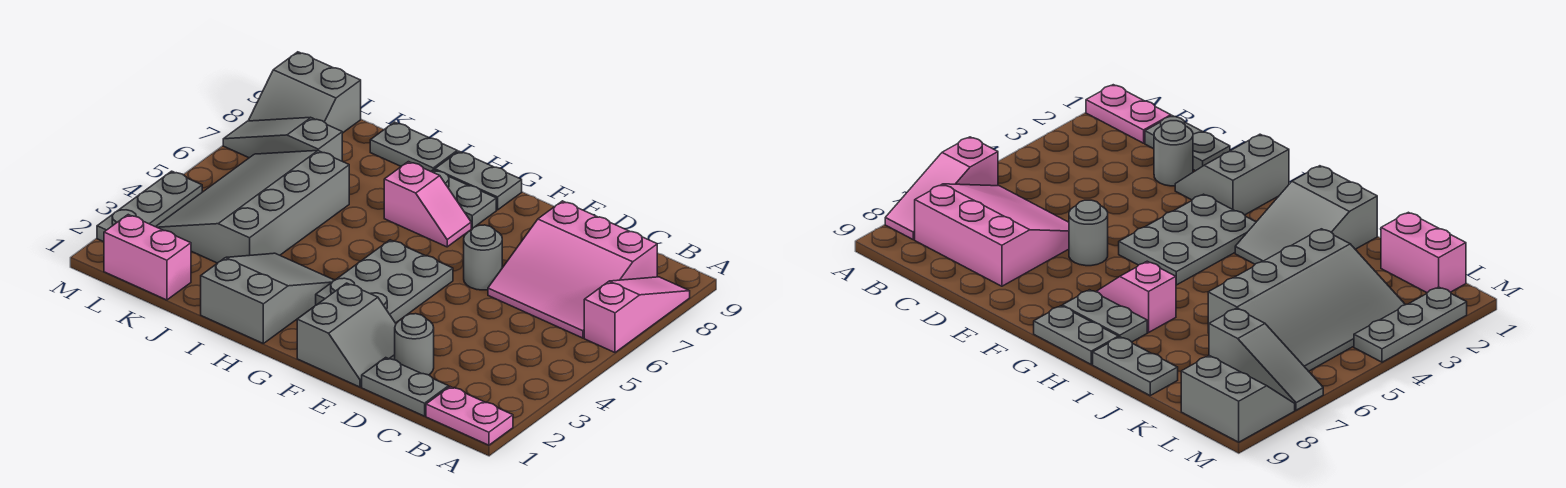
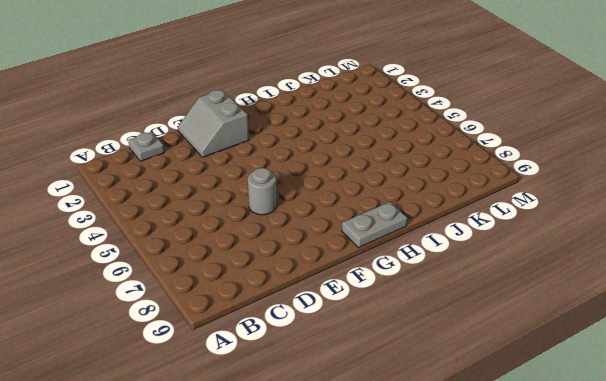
grey 1x1 plate [128,132,164,161] -> grey 1x2 plate [362,358,449,416]
none -> pink 1x2 plate [426,387,513,445]
none -> pink 1x3 slope [584,277,690,353]
none -> pink 3x3 slope [488,201,657,338]

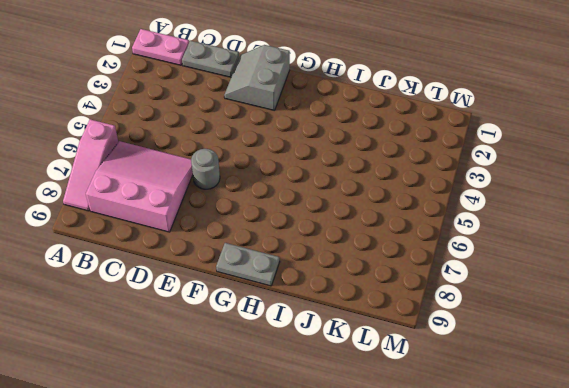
none -> grey 1x1 round brick [395,314,434,375]
none -> grey 2x3 plate [316,240,453,323]
none -> pink 1x2 slope [384,162,471,247]

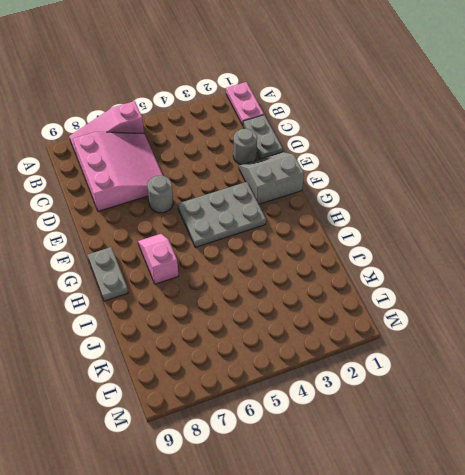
none -> grey 1x2 plate [431,170,496,229]
none -> grey 2x3 slope [201,253,334,343]
none -> grey 1x2 plate [370,122,457,171]

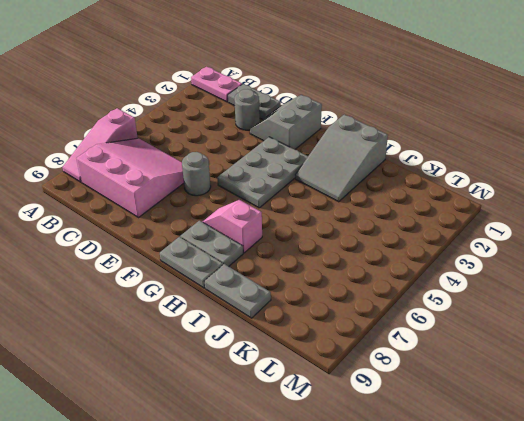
none -> grey 3x4 slope [156,151,349,263]
none -> pink 1x2 brick [104,215,191,300]
none -> grey 1x3 slope [223,118,342,161]

